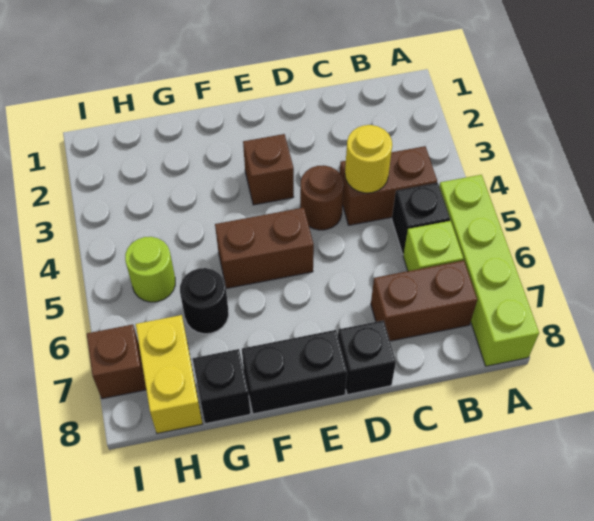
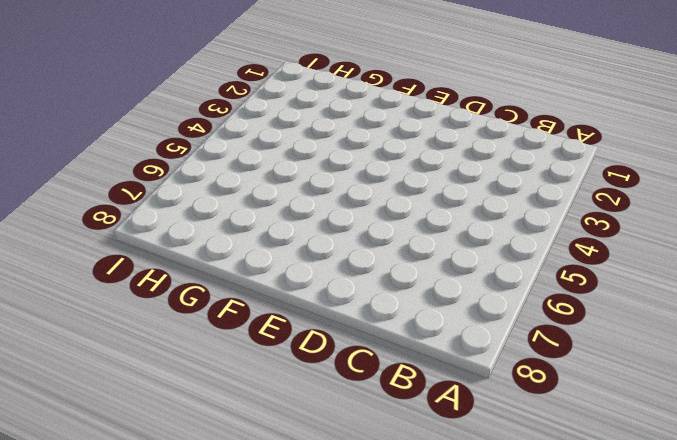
none -> lime 1x4 brick [439,175,539,366]
none -> brown 1x2 brick [340,146,437,225]
none -> black 1x1 brick [392,183,450,255]

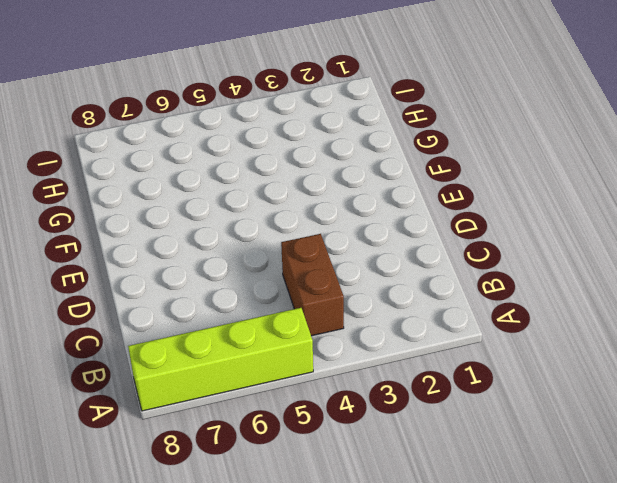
none -> black 1x1 brick [392,183,450,255]
none -> lime 1x1 brick [403,221,463,271]
none -> brown 1x2 brick [371,260,477,341]

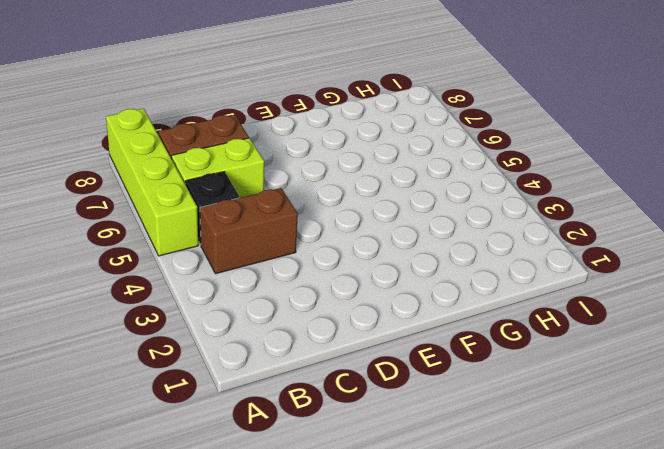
lime 1x2 brick [172,138,264,198] -> lime 1x1 brick [403,221,463,271]
none -> brown 1x1 round brick [300,165,344,230]
none -> black 1x1 brick [338,320,396,395]
none -> brown 1x1 brick [243,134,294,205]

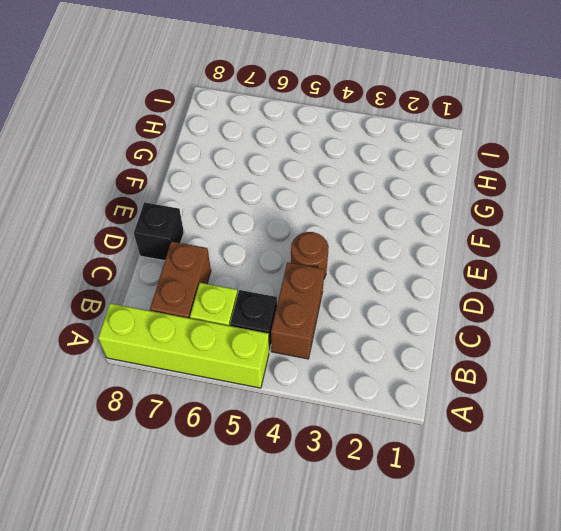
none -> brown 1x1 brick [243,134,294,205]
none -> brown 1x2 brick [215,208,314,289]
none -> black 1x2 brick [242,330,347,414]

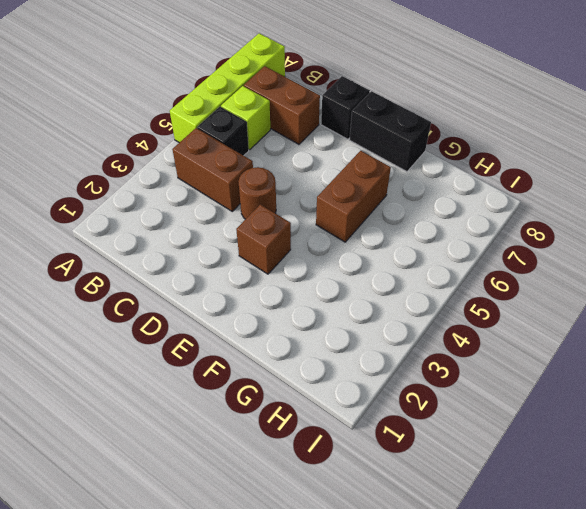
brown 1x2 brick [316,151,391,242] -> brown 1x2 brick turned to [215,208,314,289]
none -> black 1x1 round brick [180,268,229,334]
none -> black 1x1 brick [192,349,250,424]
none -> lime 1x1 round brick [125,237,175,302]

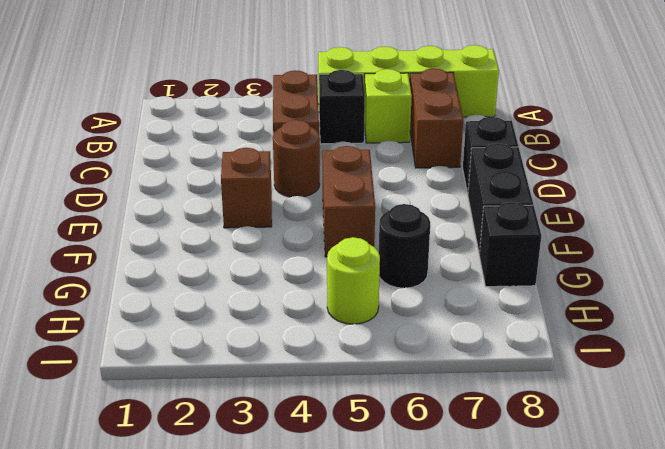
none -> yellow 1x2 brick [136,315,203,433]
none -> brown 1x1 brick [87,325,146,399]
none -> yellow 1x1 round brick [345,125,392,193]

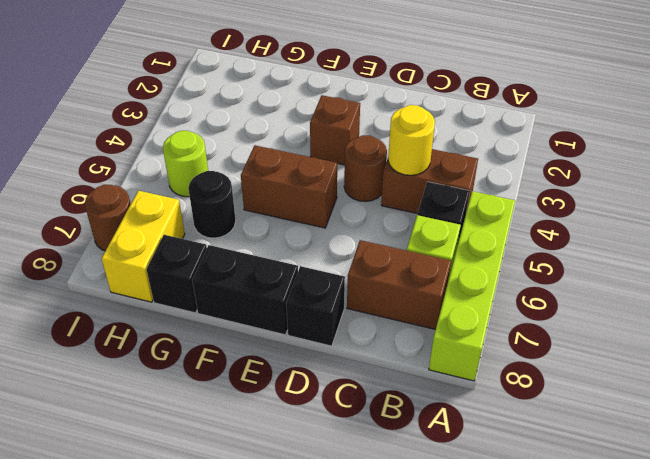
brown 1x1 round brick [85,185,131,251] -> brown 1x1 brick [87,325,146,399]

